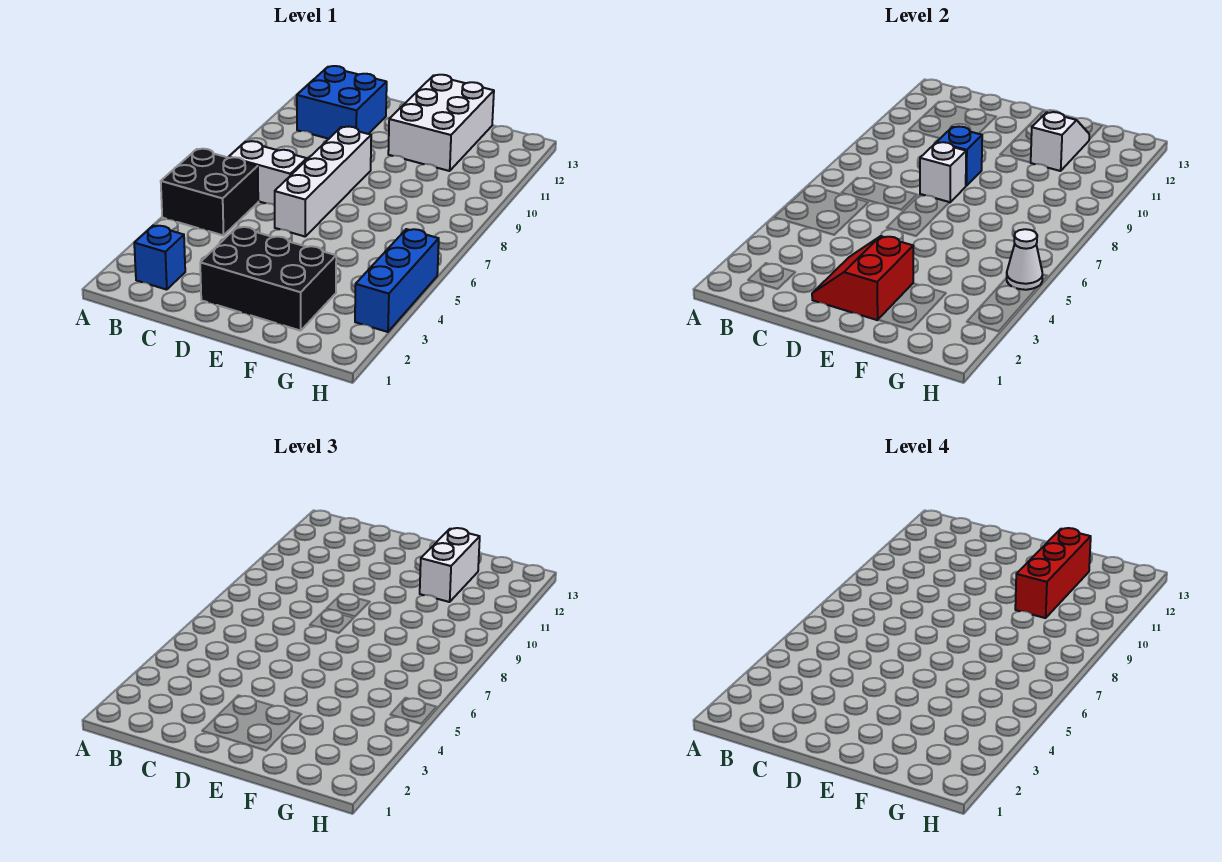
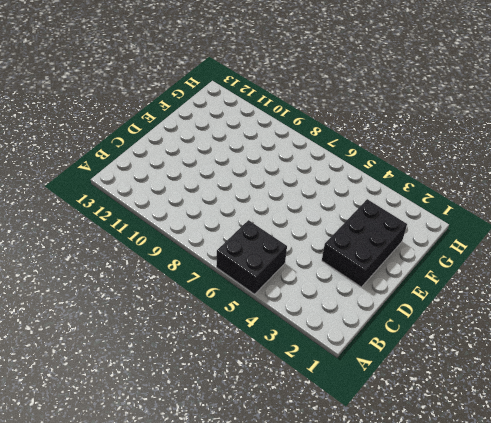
none -> blue 1x1 brick [134,226,185,290]
none -> white 1x2 brick [229,141,307,205]
none -> blue 2x2 brick [297,66,387,139]

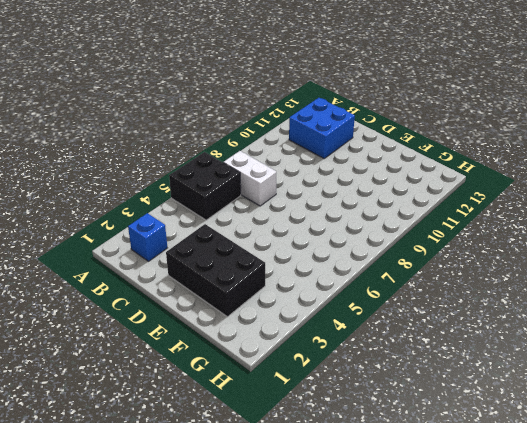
none -> white 1x4 brick [275,127,371,236]
none -> white 2x3 brick [388,75,494,171]
none -> blue 1x3 brick [355,229,439,332]

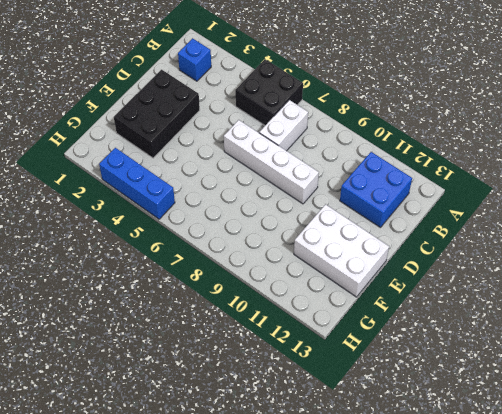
none -> red 2x2 slope [812,236,913,320]
none -> white 1x1 brick [920,142,966,202]
none -> blue 1x1 brick [937,127,982,186]

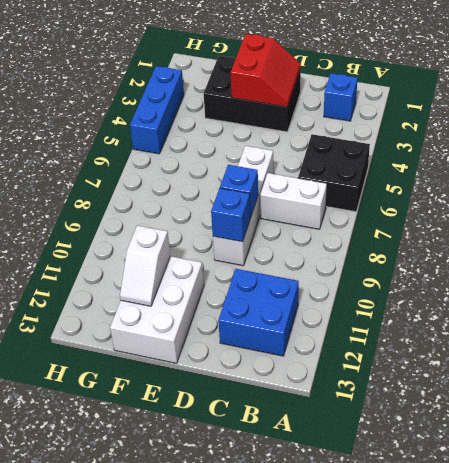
blue 1x1 brick [220,165,258,217] -> white 1x1 brick [920,142,966,202]
none -> white 1x1 cone [1007,229,1042,290]
none -> white 1x2 brick [420,528,480,602]
none -> red 1x3 brick [1015,528,1091,618]

